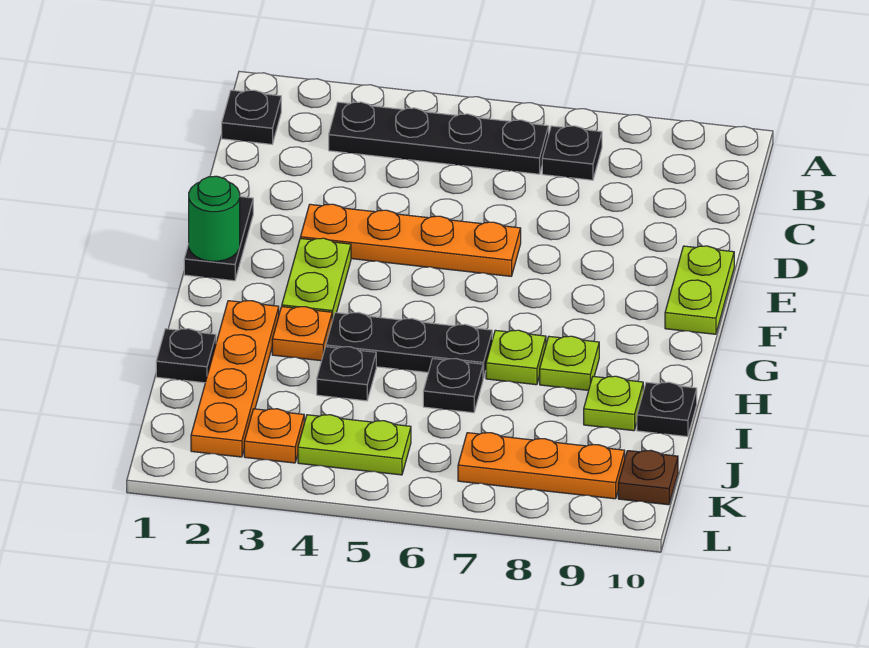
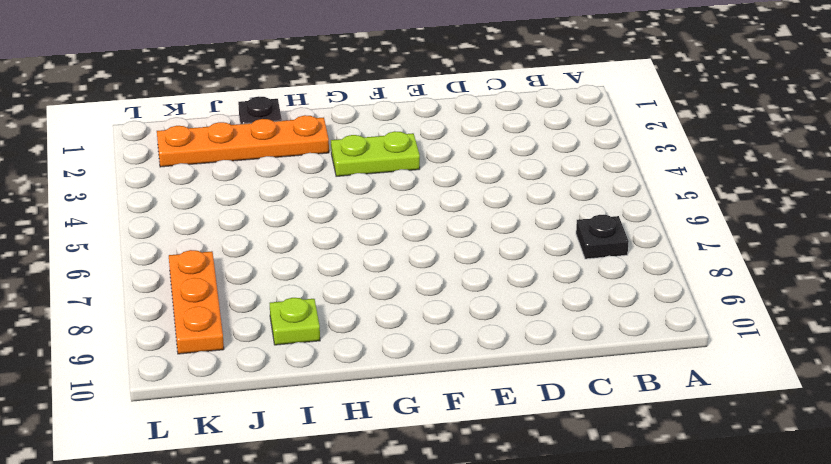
none -> black 1x1 plate [222,90,281,144]
none -> black 1x4 plate [329,102,549,174]
none -> black 1x2 plate [184,197,253,281]

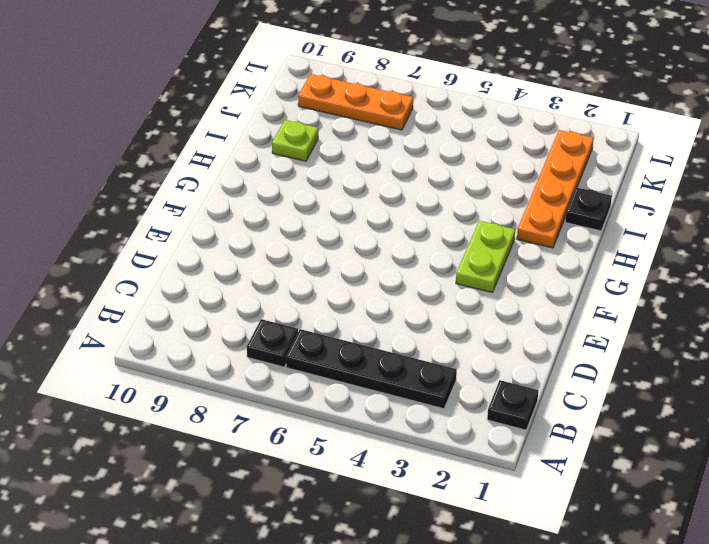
none -> black 1x2 plate [184,197,253,281]
none -> orange 1x4 plate [300,204,521,276]
none -> lime 1x2 plate [665,246,734,334]

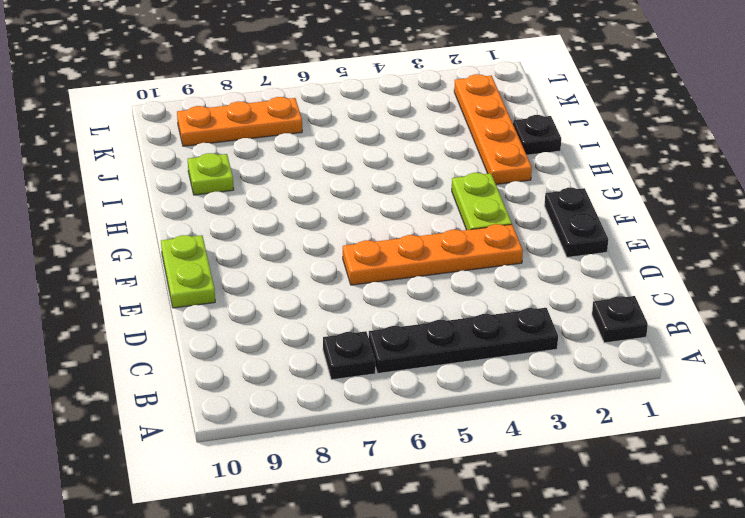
none -> orange 1x1 plate [272,307,332,361]
none -> black 1x3 plate [326,313,492,378]
none -> lime 1x1 plate [486,330,546,385]

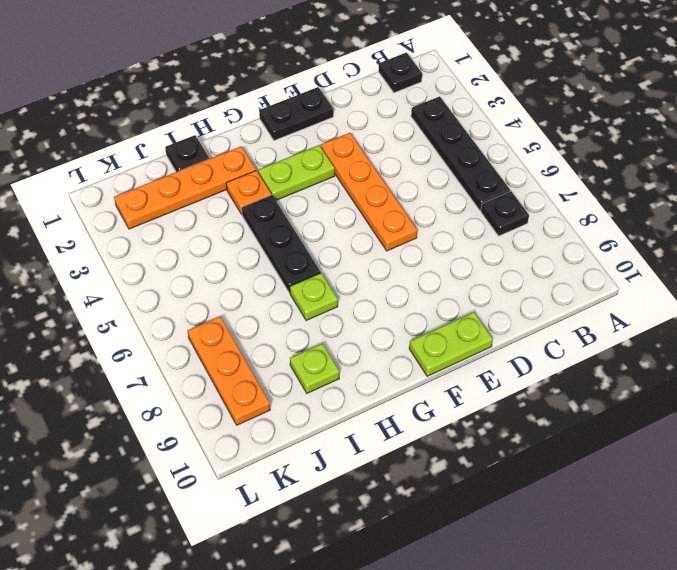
none -> lime 1x1 plate [540,336,599,390]
none -> black 1x1 plate [317,347,376,401]
none -> black 1x1 plate [423,359,483,413]

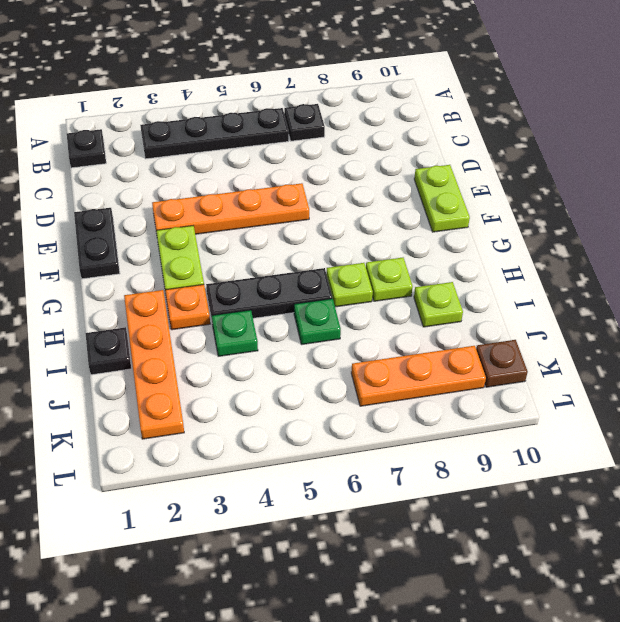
green 1x1 plate [212,310,258,356] -> black 1x1 plate [317,347,376,401]
green 1x1 plate [294,299,341,345] -> black 1x1 plate [423,359,483,413]
none -> black 1x1 plate [637,382,697,437]
none -> orange 1x1 plate [244,409,304,463]
none -> lime 1x2 plate [298,415,411,475]

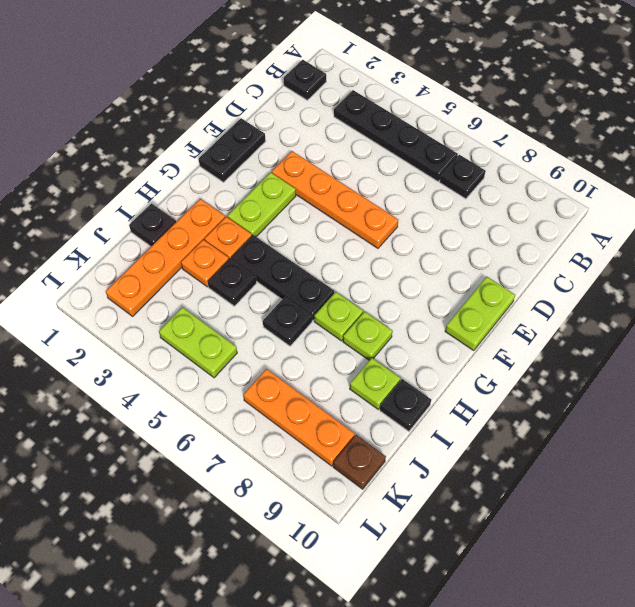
orange 1x1 plate [181,240,229,287] -> orange 1x1 plate moved to [244,409,304,463]
none -> green 1x1 round brick [189,176,240,261]

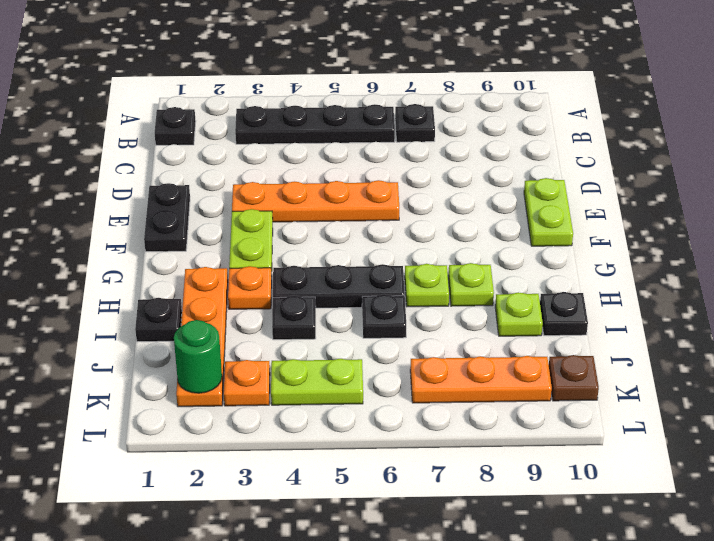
green 1x1 round brick [174,320,222,393] -> green 1x1 round brick moved to [189,176,240,261]

